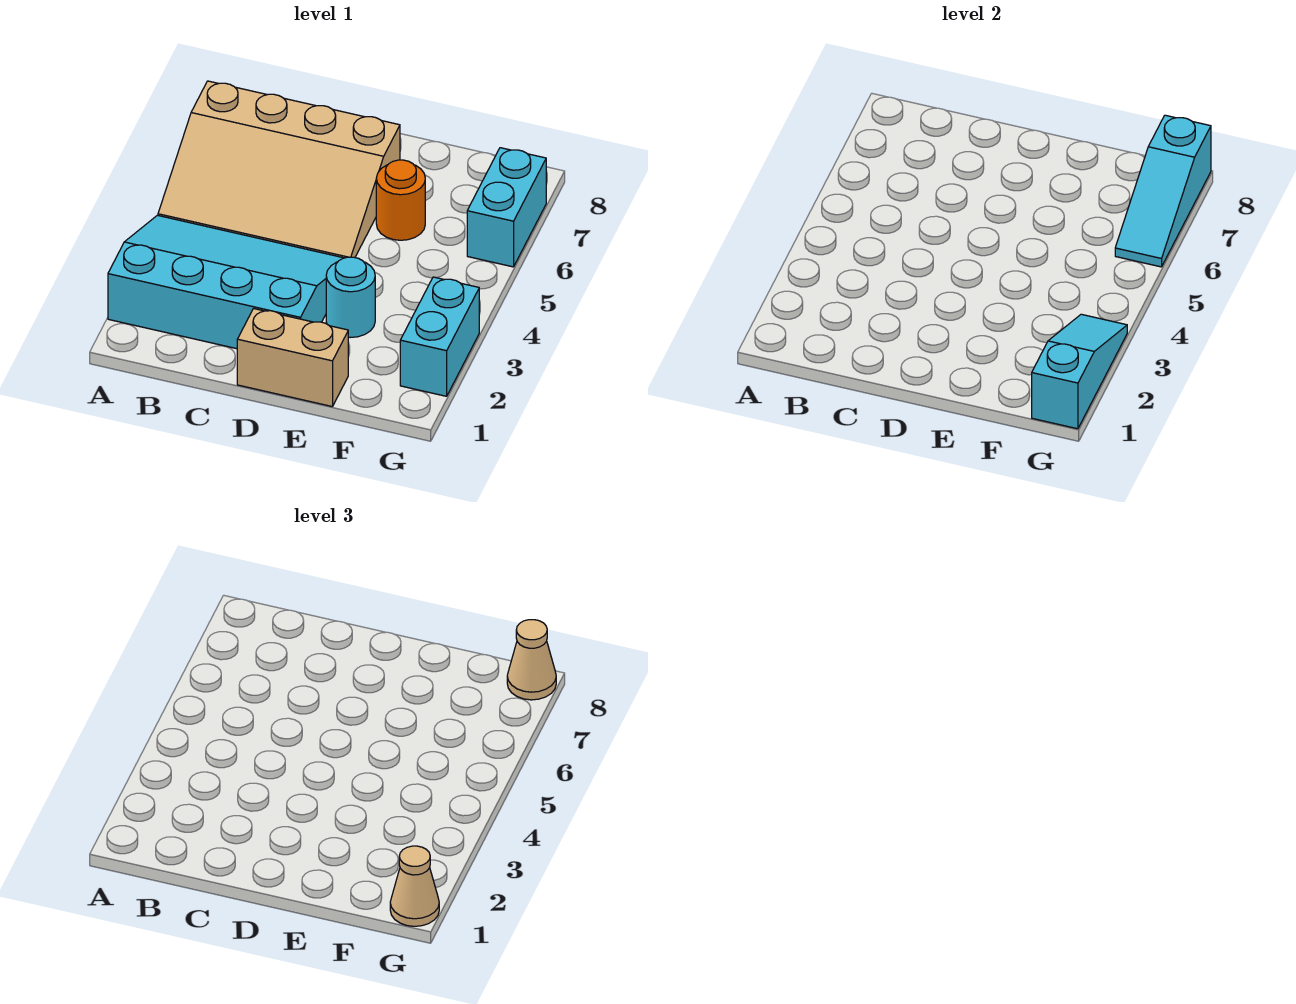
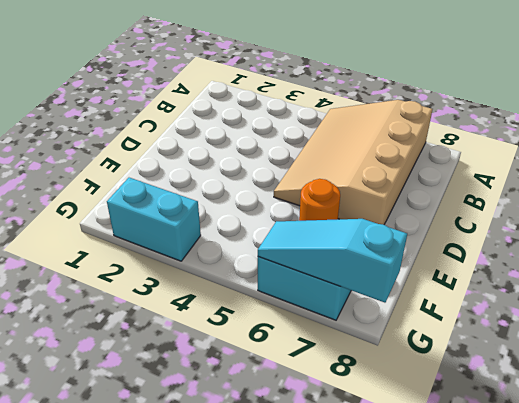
none -> cyan 3x4 slope [108,215,343,349]
none -> tan 1x2 brick [237,309,348,407]

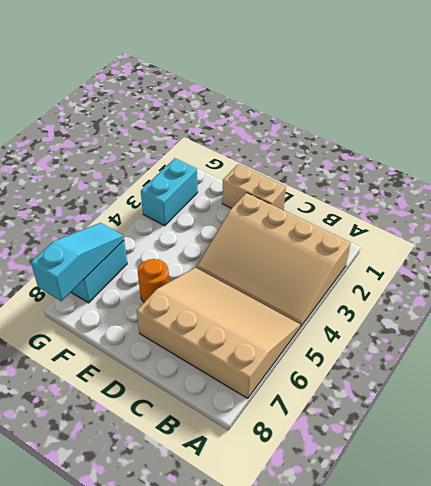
tan 3x4 slope [196,193,351,327] -> cyan 3x4 slope [108,215,343,349]
none -> cyan 1x1 round brick [326,257,375,338]
none -> cyan 1x3 slope [1032,314,1127,429]

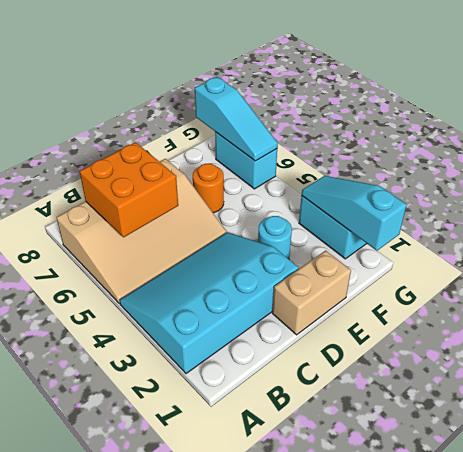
orange 2x2 brick [79,142,178,237] -> none
none -> tan 1x1 cone [390,846,439,926]
none -> tan 1x1 cone [507,620,556,700]

